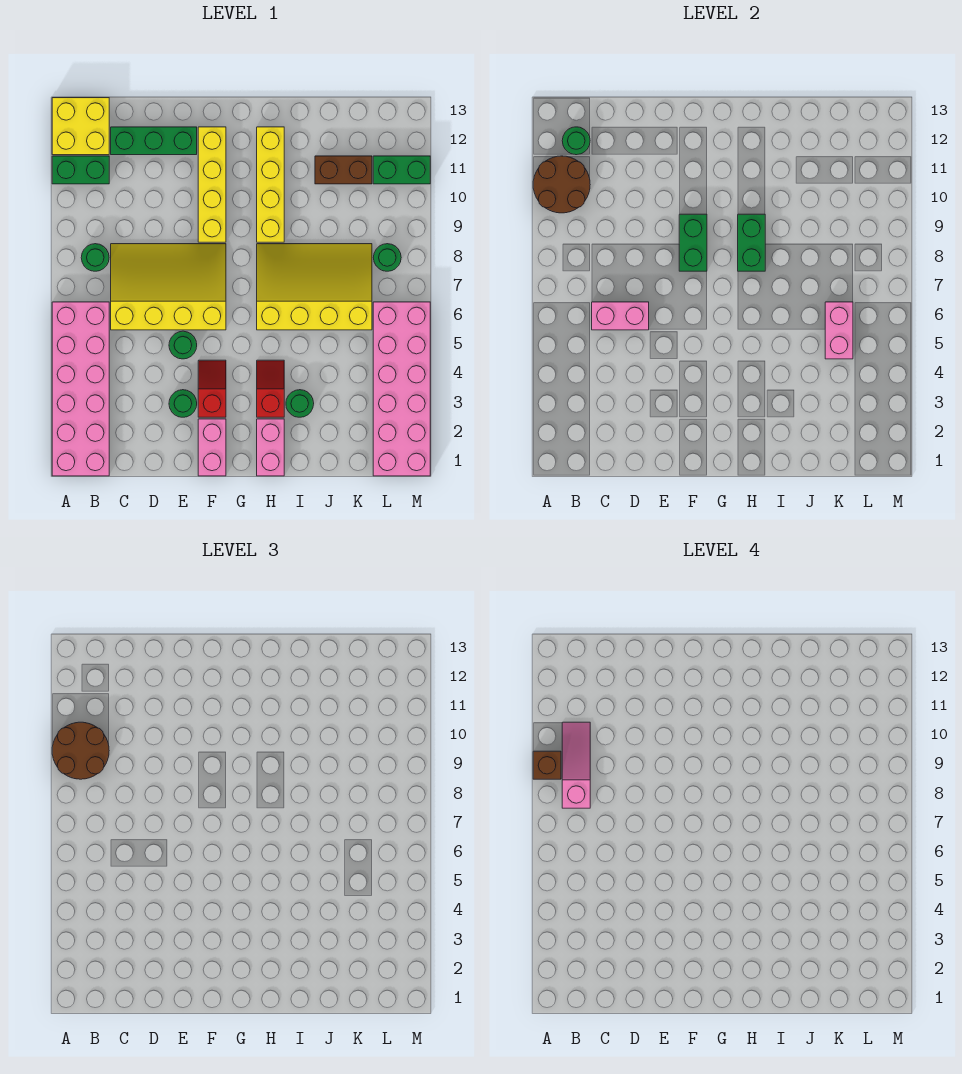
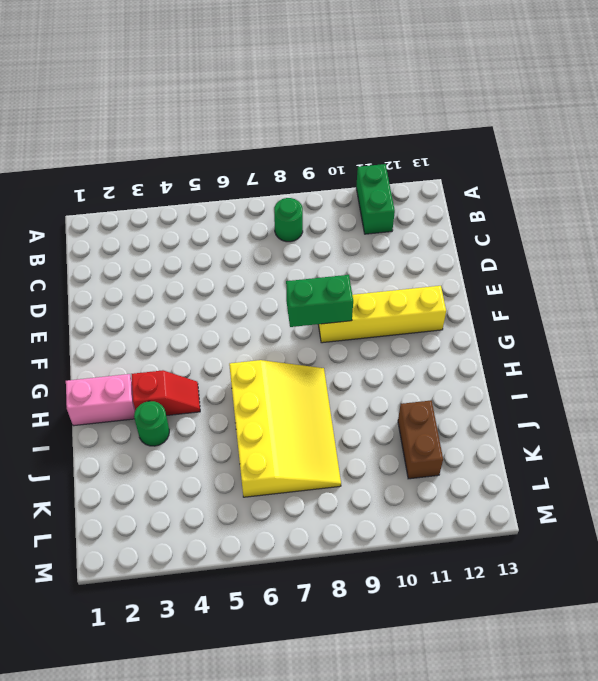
none -> pink 2x6 brick [52,302,109,476]
none -> yellow 2x2 brick [52,98,109,155]
none -> yellow 3x4 slope [111,244,226,330]

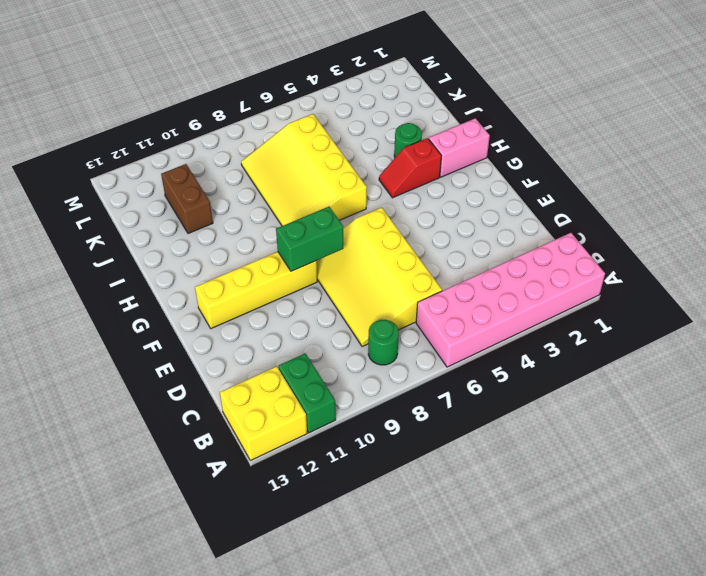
none -> green 1x3 brick [111,127,197,155]
none -> green 1x1 round brick [169,390,197,417]
none -> green 1x1 round brick [169,331,197,359]

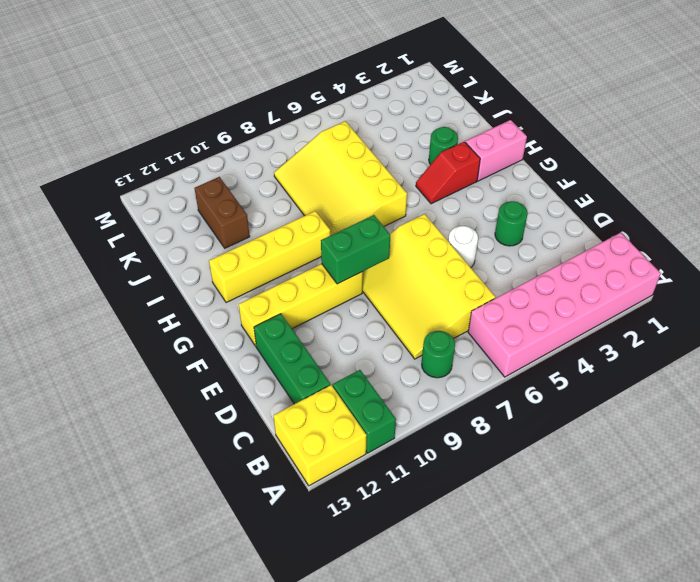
white 1x1 round brick [448,226,478,267] -> green 1x1 round brick [169,331,197,359]
none -> pink 1x2 brick [198,419,226,476]
none -> red 1x2 slope [198,360,226,417]
none -> pink 2x6 brick [373,302,430,476]

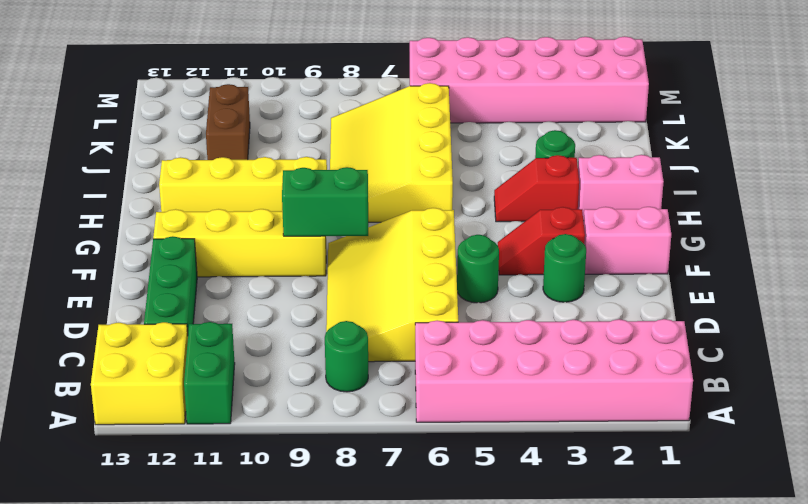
none -> green 1x1 round brick [373,244,401,271]
none -> green 1x2 brick [373,156,430,184]
none -> brown 2x2 round brick [533,156,590,213]

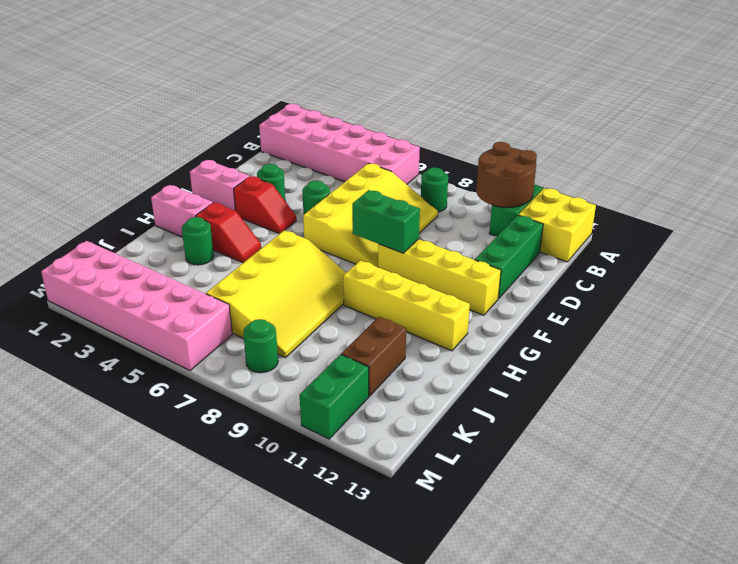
none -> green 1x1 round brick [562,127,590,155]
none -> pink 1x2 brick [592,302,649,330]
none -> green 1x2 brick [738,214,765,271]

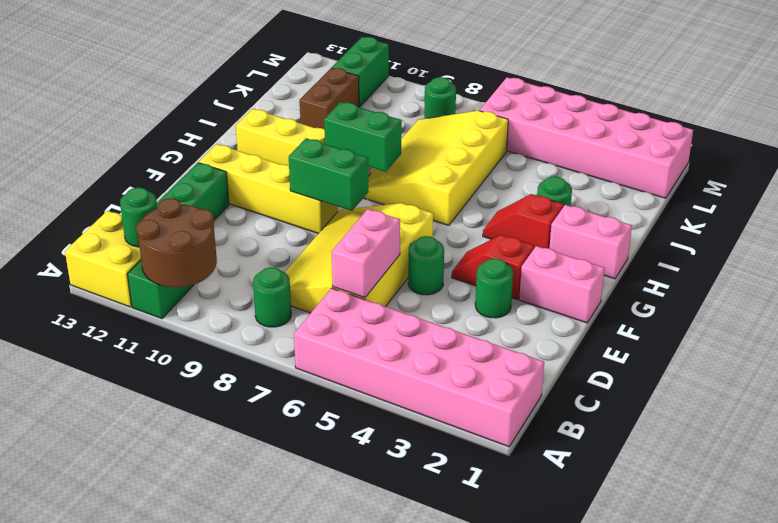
none -> pink 1x2 brick [825,302,853,359]
none -> brown 2x2 round brick [52,722,109,779]
none -> brown 1x1 brick [533,751,561,779]

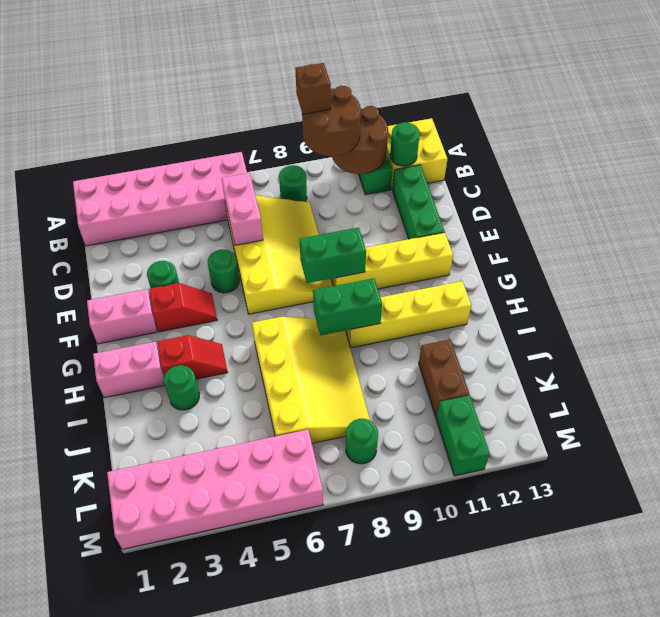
none -> pink 1x2 brick [825,302,853,359]
none -> pink 1x3 slope [562,722,590,808]

